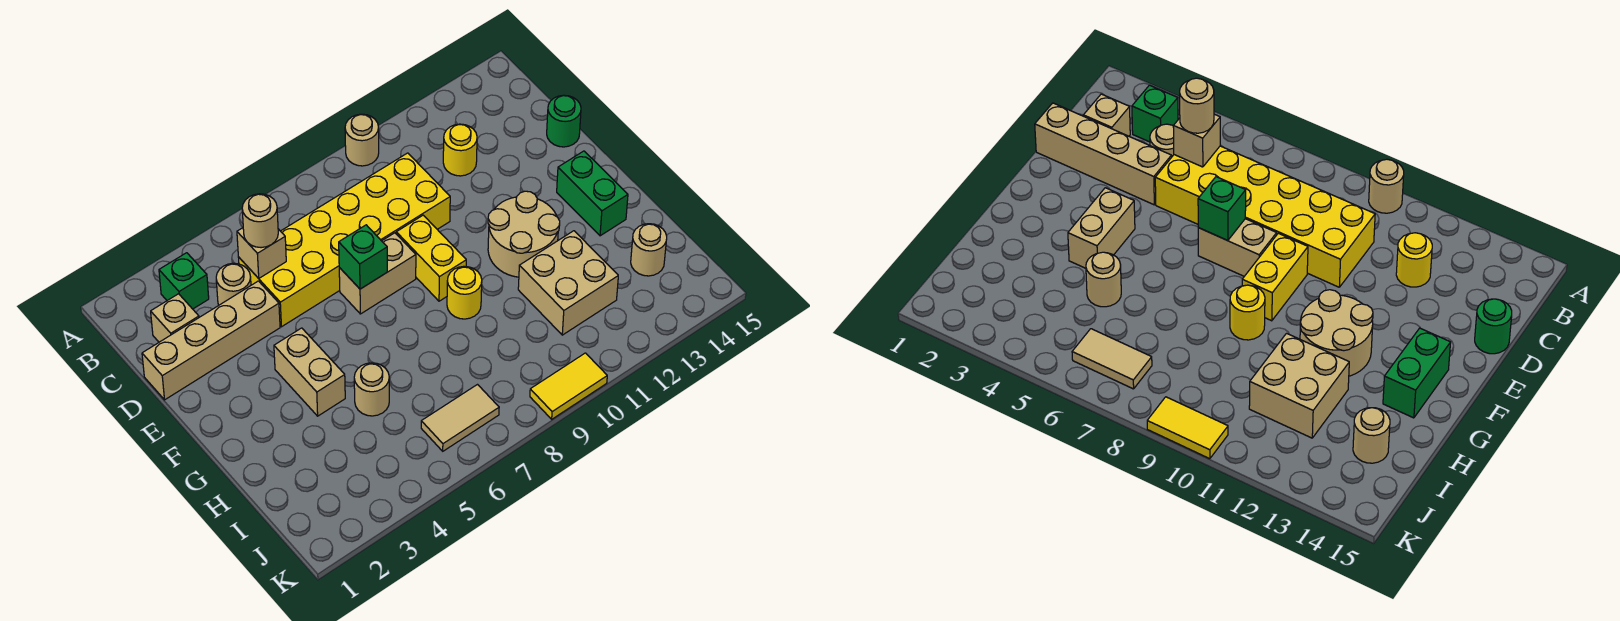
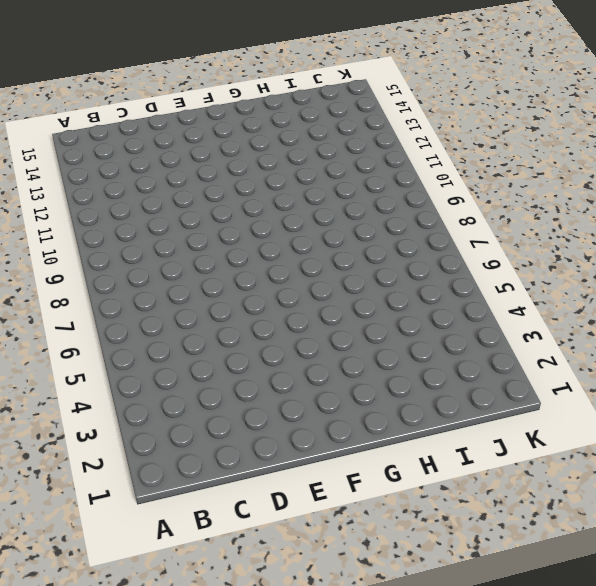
none -> tan 1x1 round brick [345,114,379,166]
none -> green 1x1 brick [159,253,209,309]
none -> tan 1x1 brick [151,294,199,342]

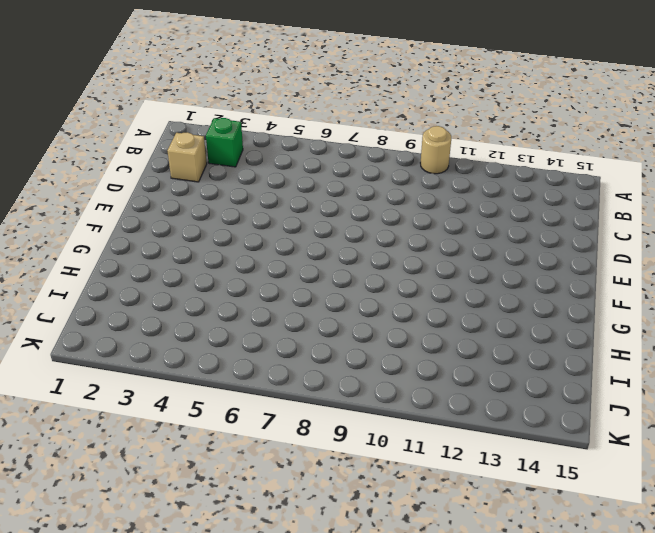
none -> tan 1x1 round brick [216,263,251,305]
none -> yellow 2x6 brick [238,153,450,327]
none -> yellow 1x1 round brick [443,124,477,176]

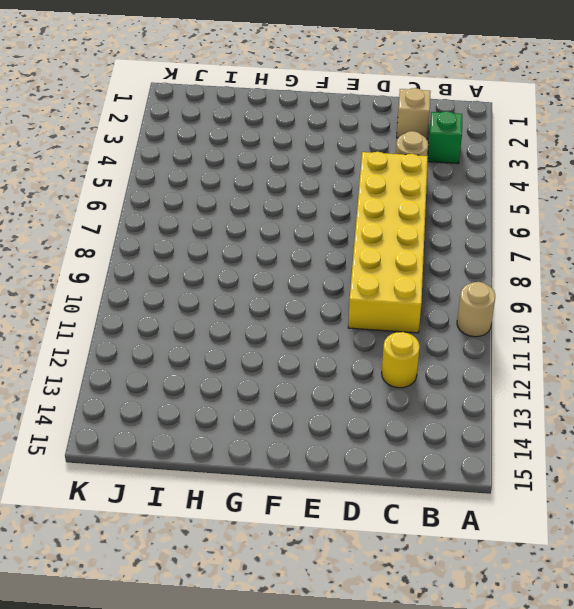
none -> tan 1x4 brick [142,281,280,400]
none -> green 1x1 round brick [547,95,581,147]
none -> tan 1x2 brick [339,233,416,314]

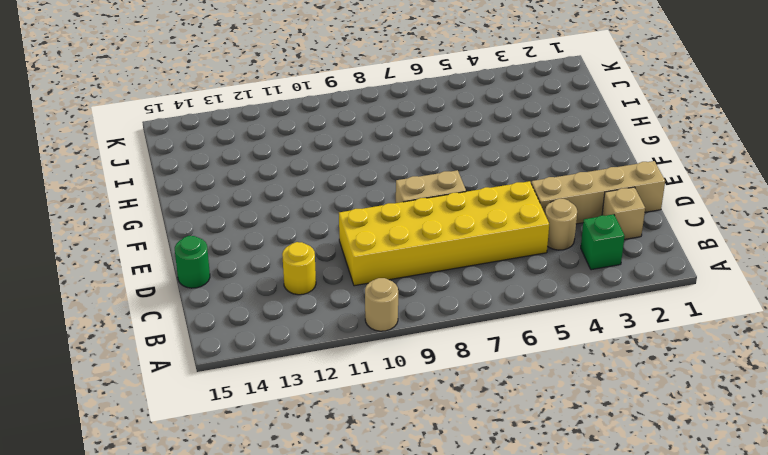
none -> yellow 1x2 brick [396,215,466,301]
none -> tan 1x2 brick [274,328,345,416]
none -> tan 2x2 round brick [488,191,560,277]

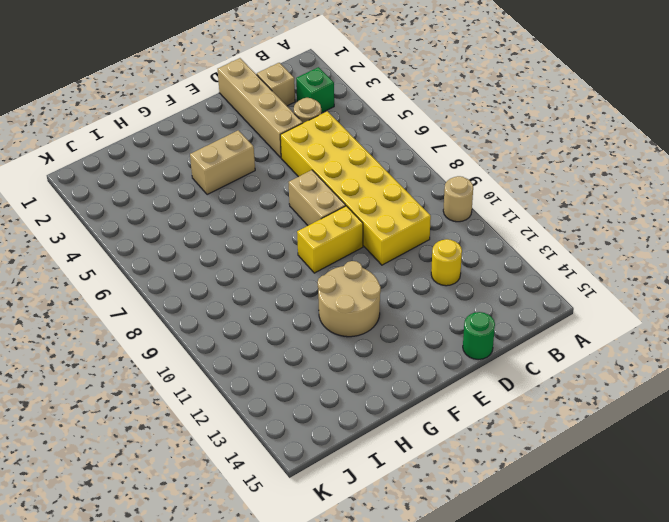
none -> green 1x2 brick [557,151,628,236]
none -> yellow 1x1 round brick [447,266,482,319]
none -> tan 1x1 round brick [354,363,389,416]

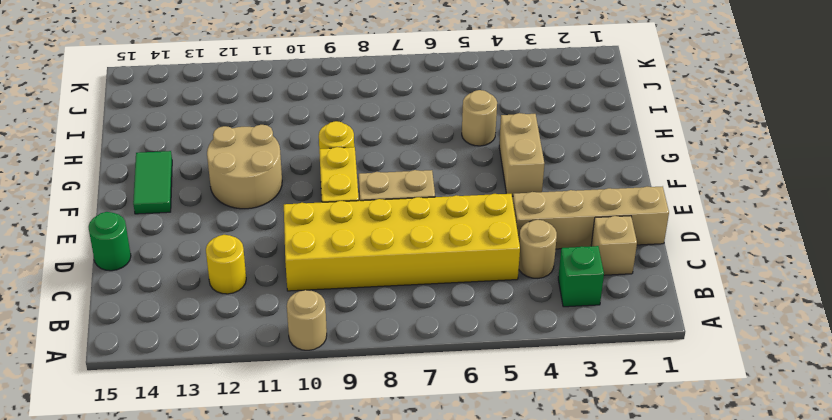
green 1x2 tile [133,151,172,214] -> green 1x2 brick [557,151,628,236]
none -> tan 2x2 brick [518,231,618,335]
none -> tan 1x1 round brick [631,224,667,276]
none -> tan 1x2 tile [421,385,499,451]

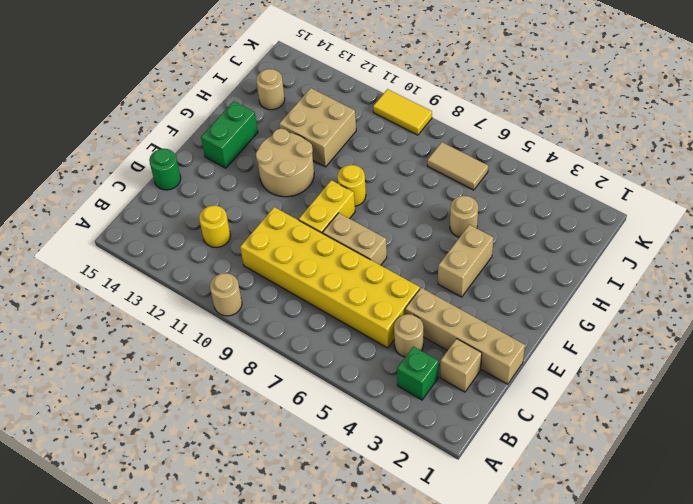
none -> tan 1x1 brick [237,228,286,278]
none -> green 1x1 brick [339,225,387,289]
none -> tan 1x1 round brick [242,194,278,248]

